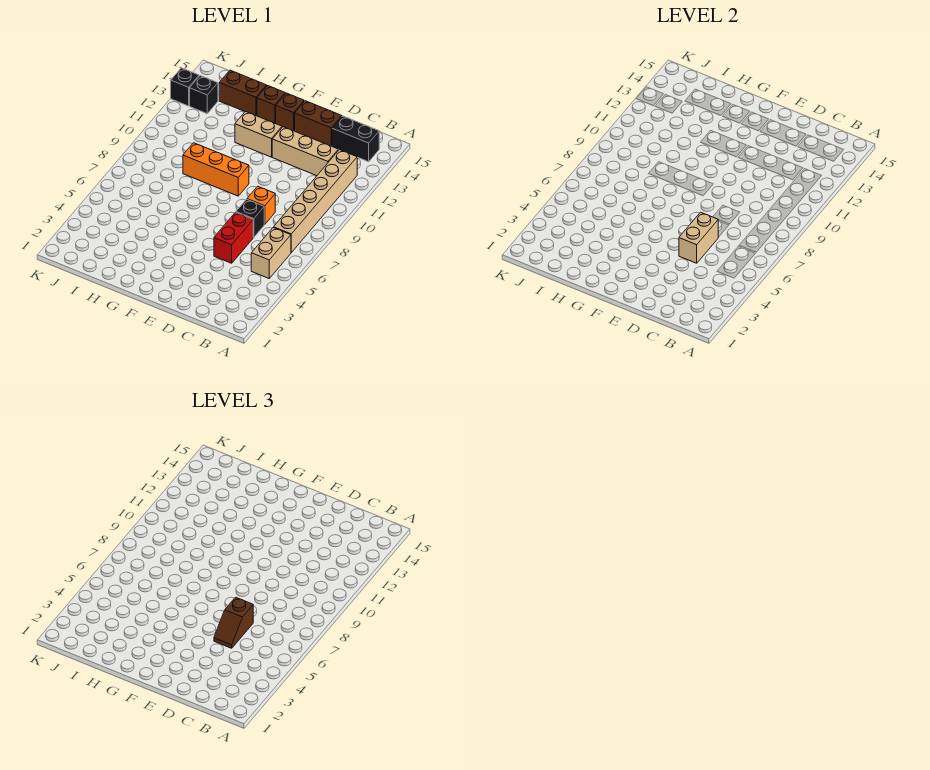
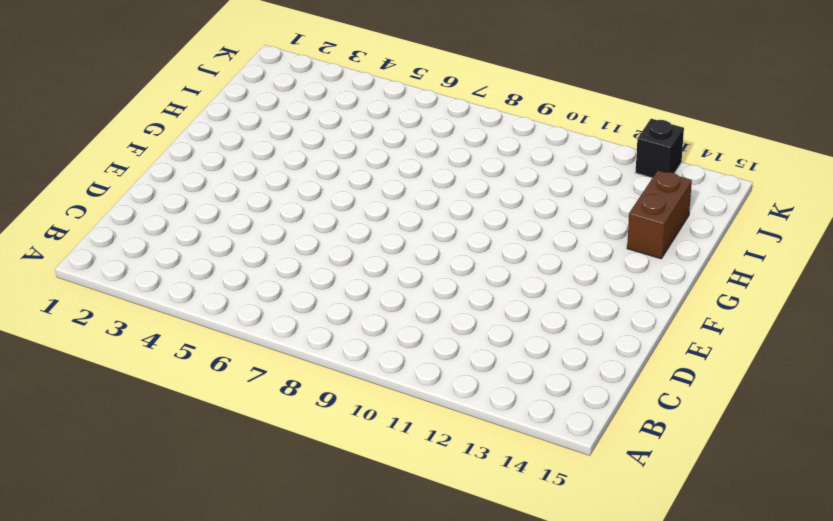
none -> tan 1x2 brick [251,228,291,278]
none -> tan 1x6 brick [274,150,357,252]
none -> black 1x2 brick [332,116,379,162]

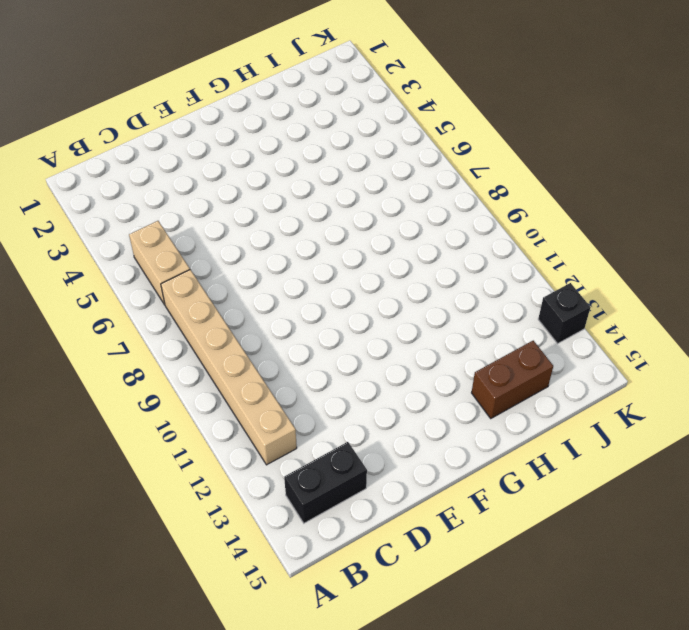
none -> tan 1x3 brick [272,127,338,176]
none -> red 1x2 brick [214,212,253,263]
none -> black 1x1 brick [236,199,264,237]

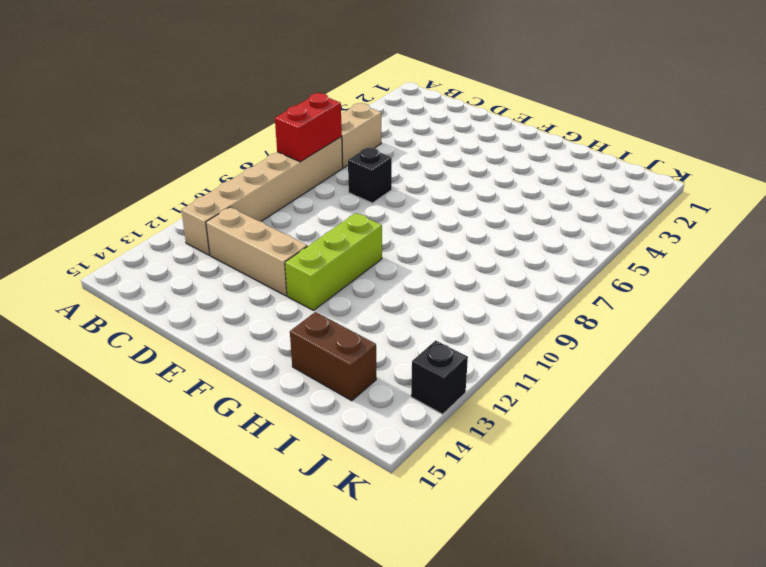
red 1x2 brick [275,93,342,162] -> red 1x2 brick moved to [214,212,253,263]
lime 1x3 brick [285,213,382,310] -> tan 1x2 brick [235,112,282,157]
none -> black 1x2 brick [332,116,379,162]
none -> orange 1x1 brick [247,186,275,224]
none -> brown 1x2 brick [295,101,342,146]

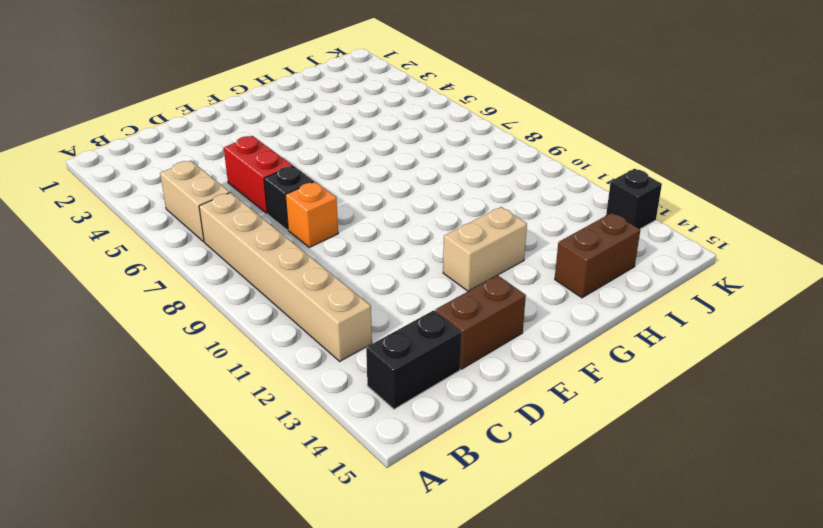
none -> tan 1x3 brick [272,127,338,176]
none -> orange 1x3 brick [183,143,249,196]
none -> brown 1x1 brick [276,93,304,131]

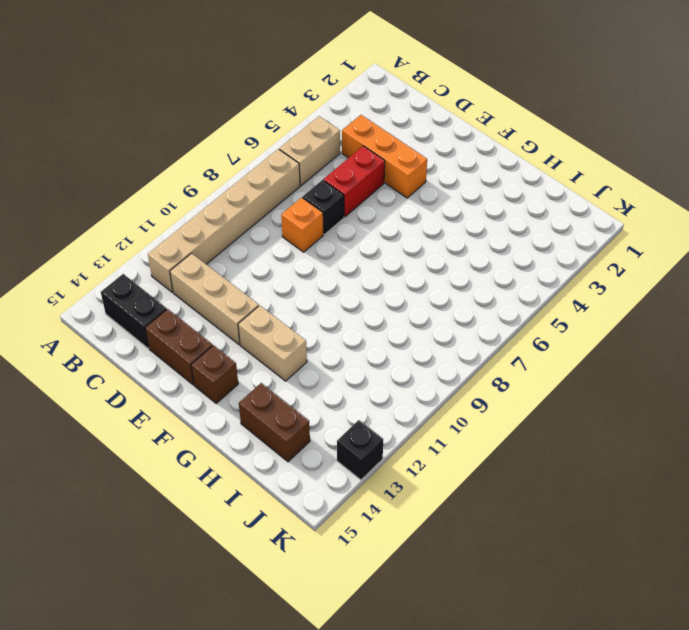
orange 1x3 brick [342,115,427,198] -> orange 1x3 brick moved to [183,143,249,196]
none -> brown 1x1 brick [257,86,285,123]
none -> black 1x1 brick [190,76,218,113]
none -> tan 1x2 brick [679,212,718,263]

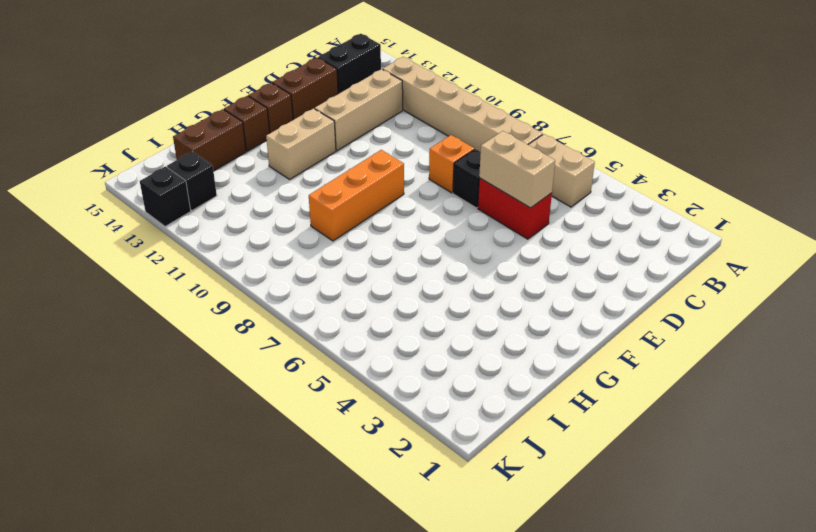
none -> brown 1x2 slope [214,597,253,648]

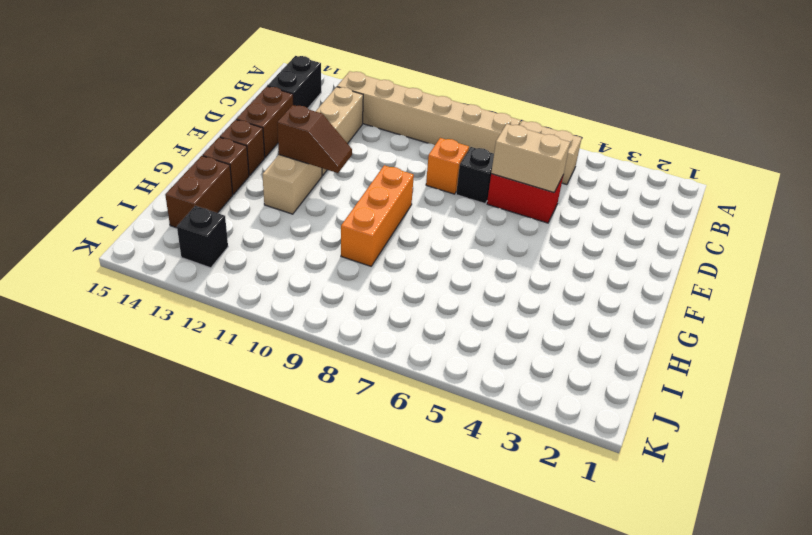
brown 1x2 slope [277,105,352,173] -> brown 1x2 slope moved to [214,597,253,648]
none -> black 1x1 brick [171,68,199,106]

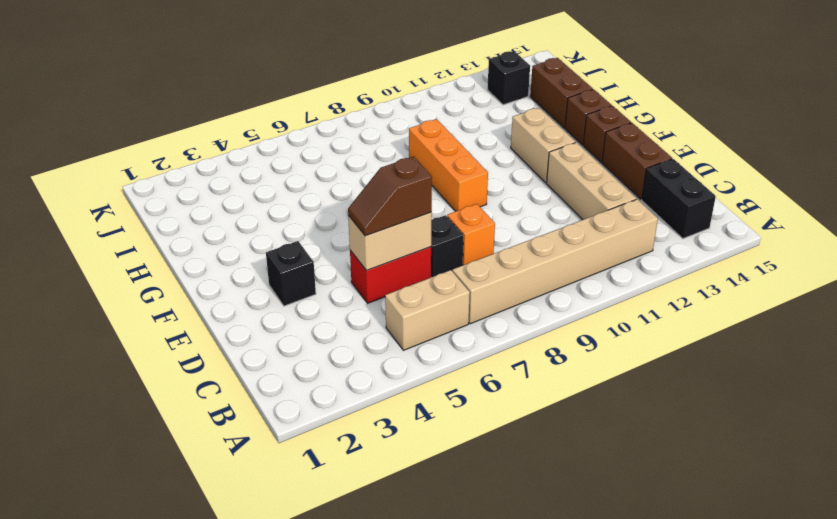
black 1x1 brick [266,241,316,306] -> black 1x1 brick moved to [171,68,199,106]

